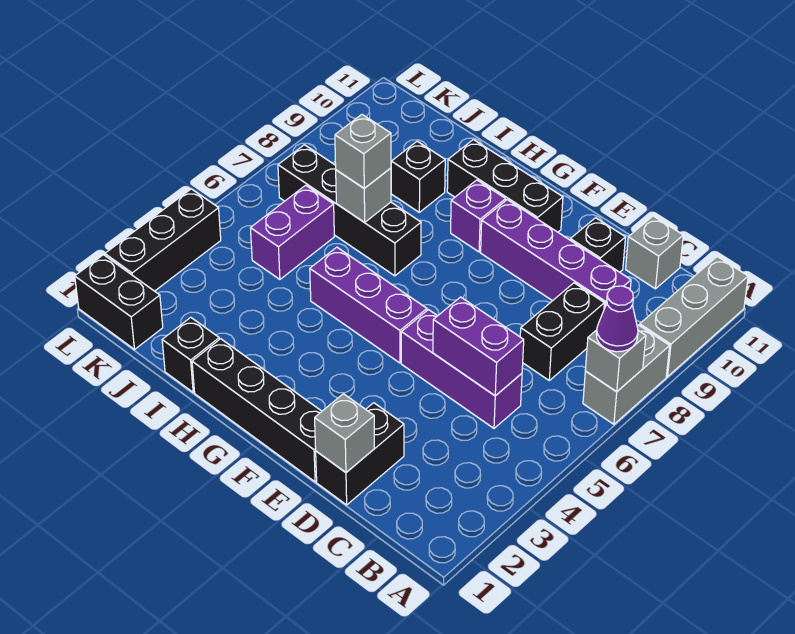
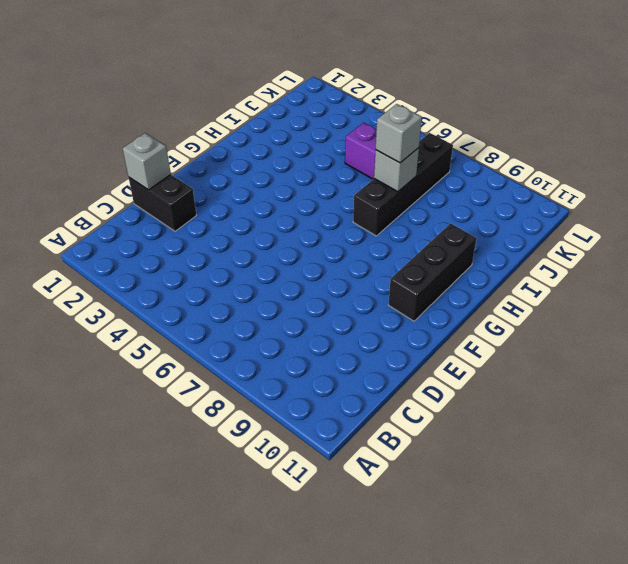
none -> grey 1x2 brick [583,325,670,424]
none -> grey 1x3 brick [640,257,748,377]
none -> purple 1x3 brick [401,310,522,428]

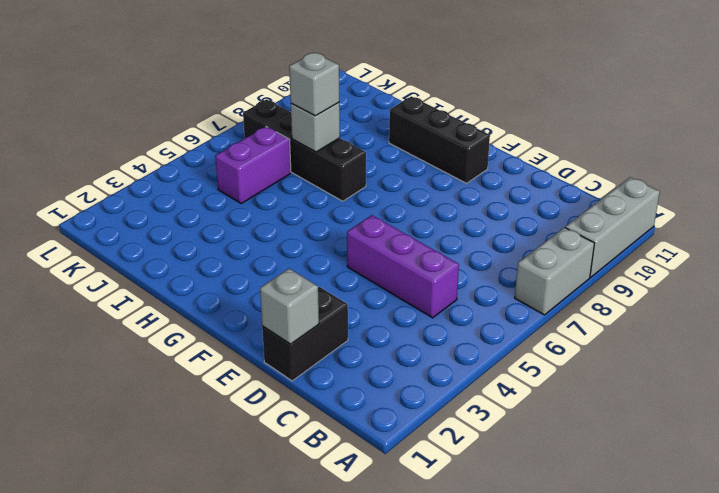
none -> black 1x2 brick [520,283,604,380]
none -> purple 1x4 brick [481,200,631,309]
none -> grey 1x1 brick [626,216,683,289]

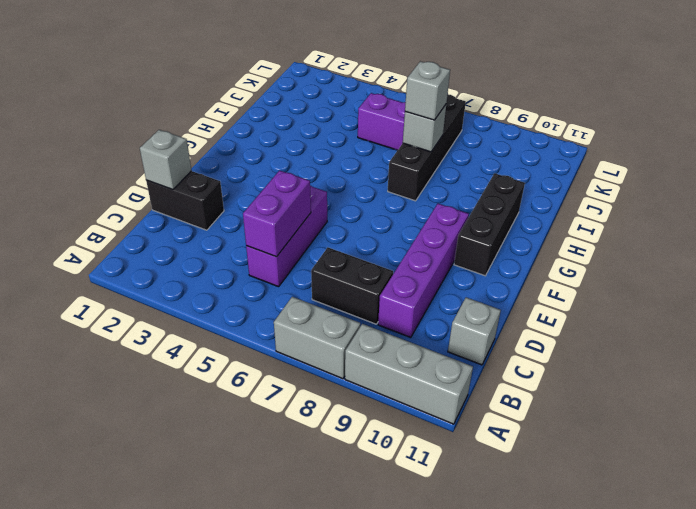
none -> black 1x1 brick [570,218,626,272]
none -> black 1x4 brick [192,339,322,482]
none -> purple 1x3 brick [310,247,427,363]

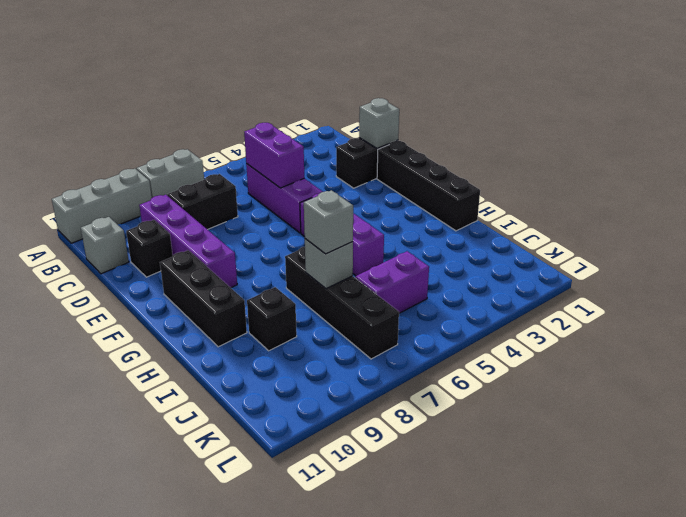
none -> purple 1x1 brick [451,180,506,252]
none -> black 1x1 brick [162,317,219,392]
none -> black 1x2 brick [75,255,163,349]

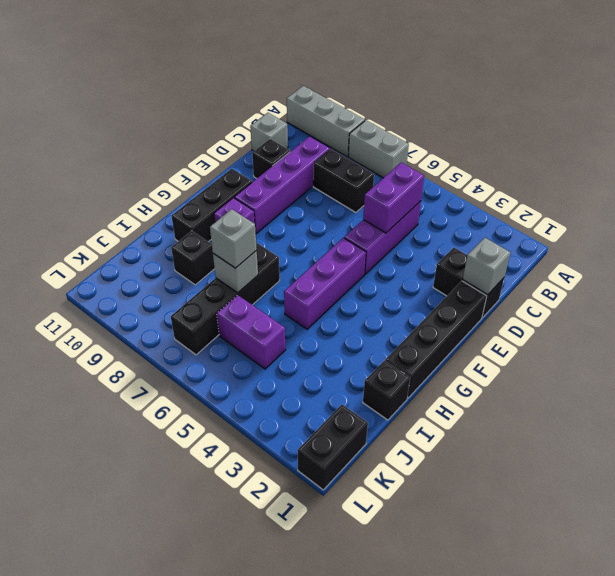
none -> black 1x3 brick [105,189,221,291]
none -> grey 1x1 brick [585,330,646,392]
none -> purple 1x1 cone [596,286,638,352]

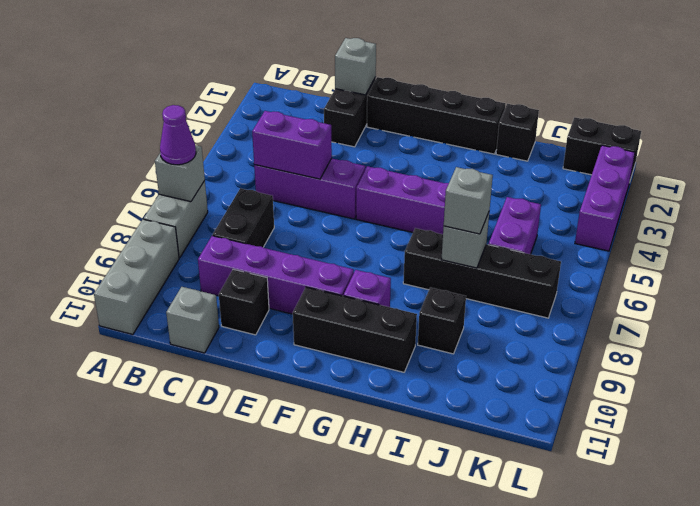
purple 1x3 brick [575,145,635,251] -> black 1x3 brick [105,189,221,291]

